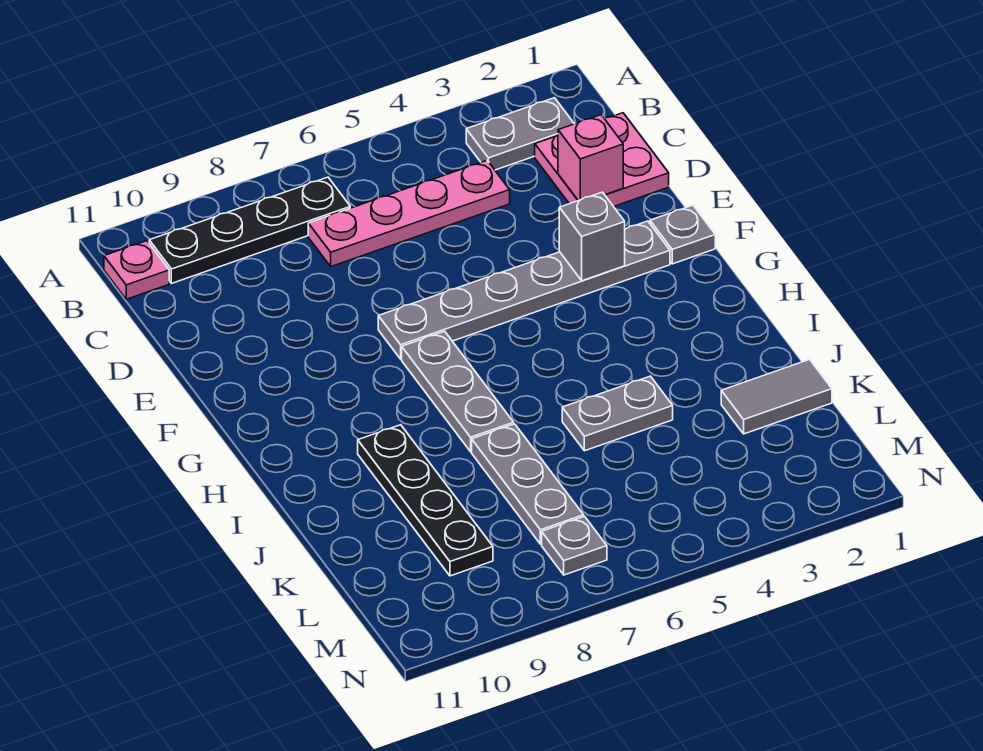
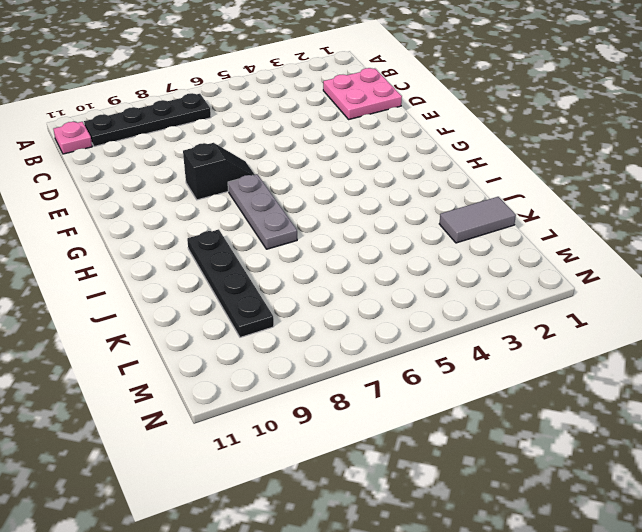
black 1x2 slope [183,143,255,200] -> grey 1x6 plate [378,221,670,359]
none -> grey 1x2 plate [466,98,574,170]
none -> pink 1x4 plate [308,161,510,267]
none -> grey 1x1 plate [650,205,715,264]

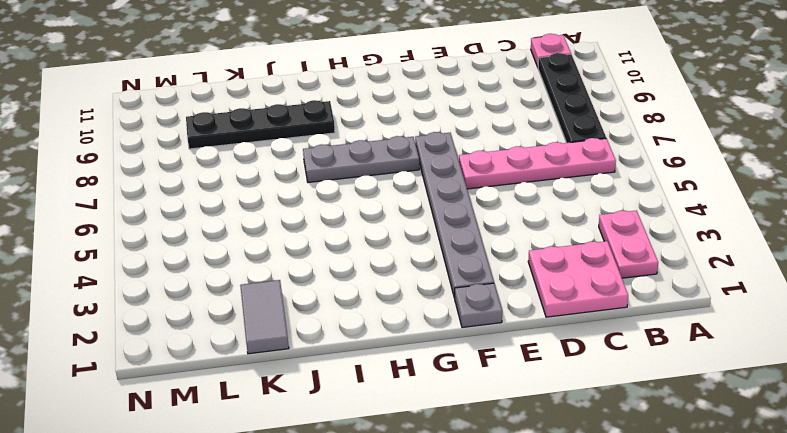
pink 1x2 plate [599,211,658,278] -> grey 1x2 plate [466,98,574,170]
pink 1x4 plate [459,138,616,189] -> pink 1x4 plate turned to [308,161,510,267]
none -> grey 1x2 plate [562,376,673,451]
none -> grey 1x3 plate [472,424,584,544]
none -> grey 1x1 plate [542,516,607,575]

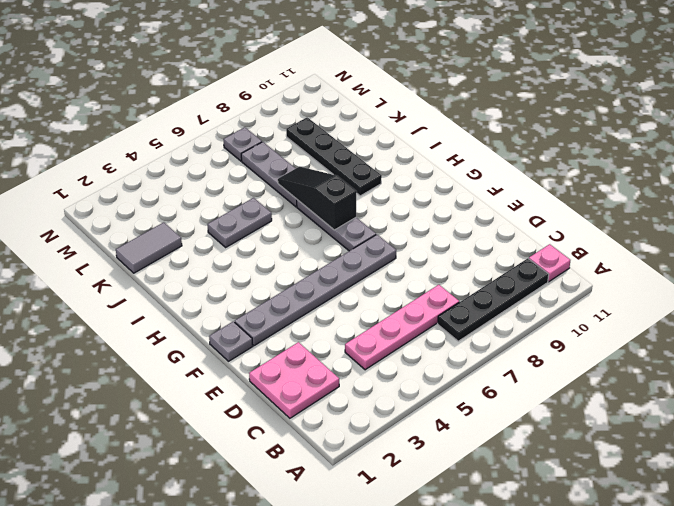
black 1x3 slope [278,167,357,230] -> none
none -> grey 1x2 plate [466,98,574,170]
none -> pink 1x1 brick [558,115,623,201]
none -> grey 1x1 brick [559,192,625,281]

